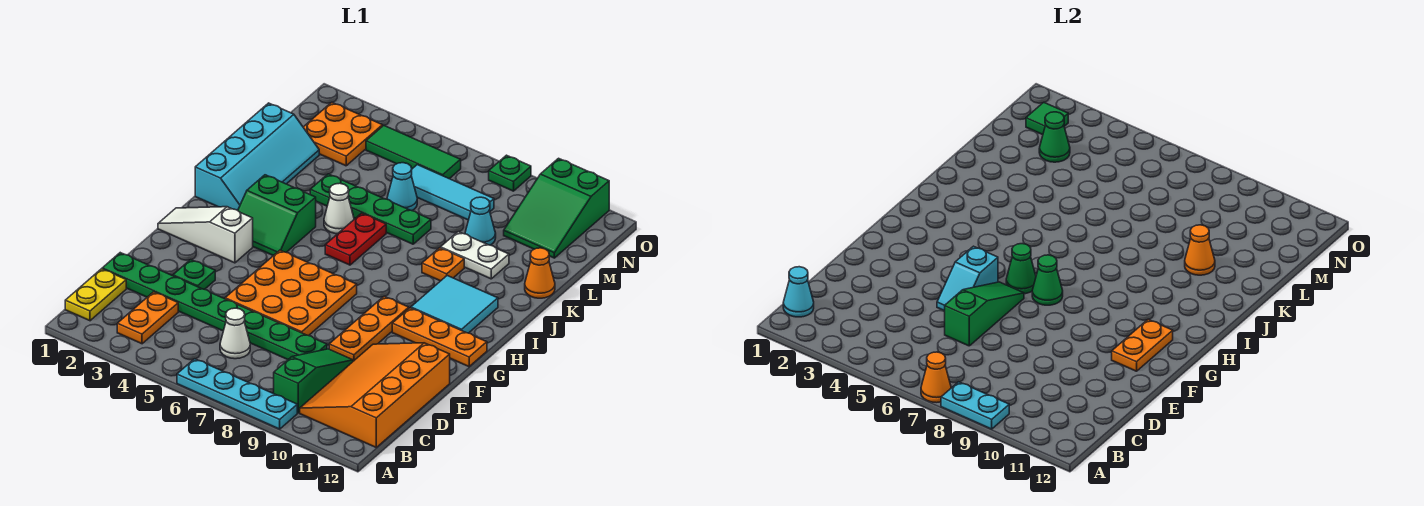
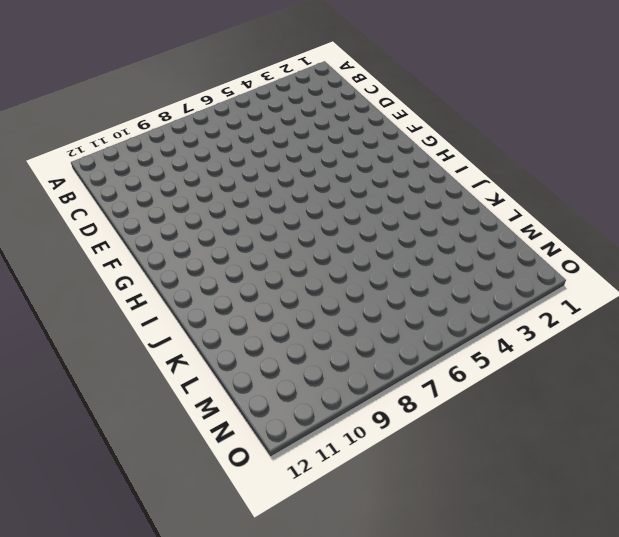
none -> cyan 1x4 plate [177,359,297,429]
none -> yellow 1x2 plate [65,269,126,321]
none -> orange 1x2 plate [117,292,178,344]
none -> green 1x3 slope [274,349,353,413]

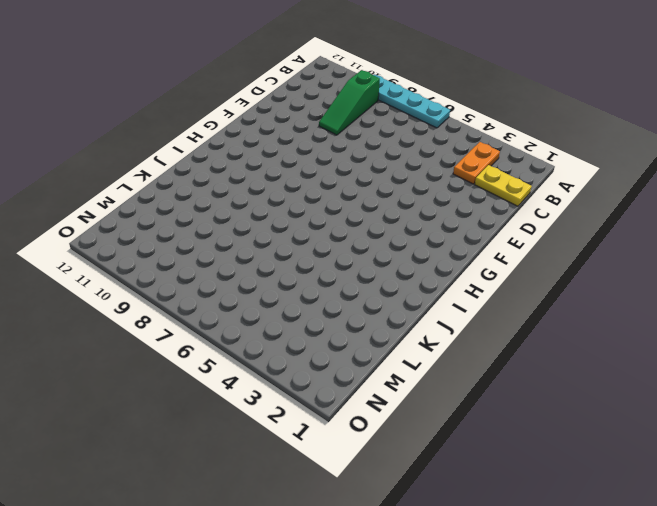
yellow 1x2 plate [475,165,532,206] -> yellow 1x2 plate turned to [65,269,126,321]
none -> orange 3x4 slope [300,343,450,447]
none -> white 1x1 cone [220,308,250,359]
none -> green 1x8 plate [102,253,327,360]
none -> green 1x1 plate [173,260,215,289]

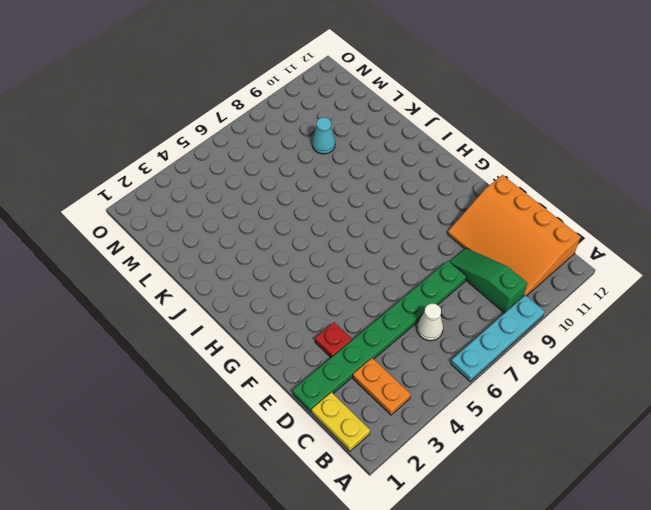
red 1x1 plate [315,322,352,358] -> green 1x1 plate [173,260,215,289]
none -> orange 3x3 plate [225,250,357,336]
none -> orange 1x3 plate [329,296,409,361]
none -> white 1x3 slope [158,207,253,263]
none -> orange 1x3 plate [392,308,487,367]

